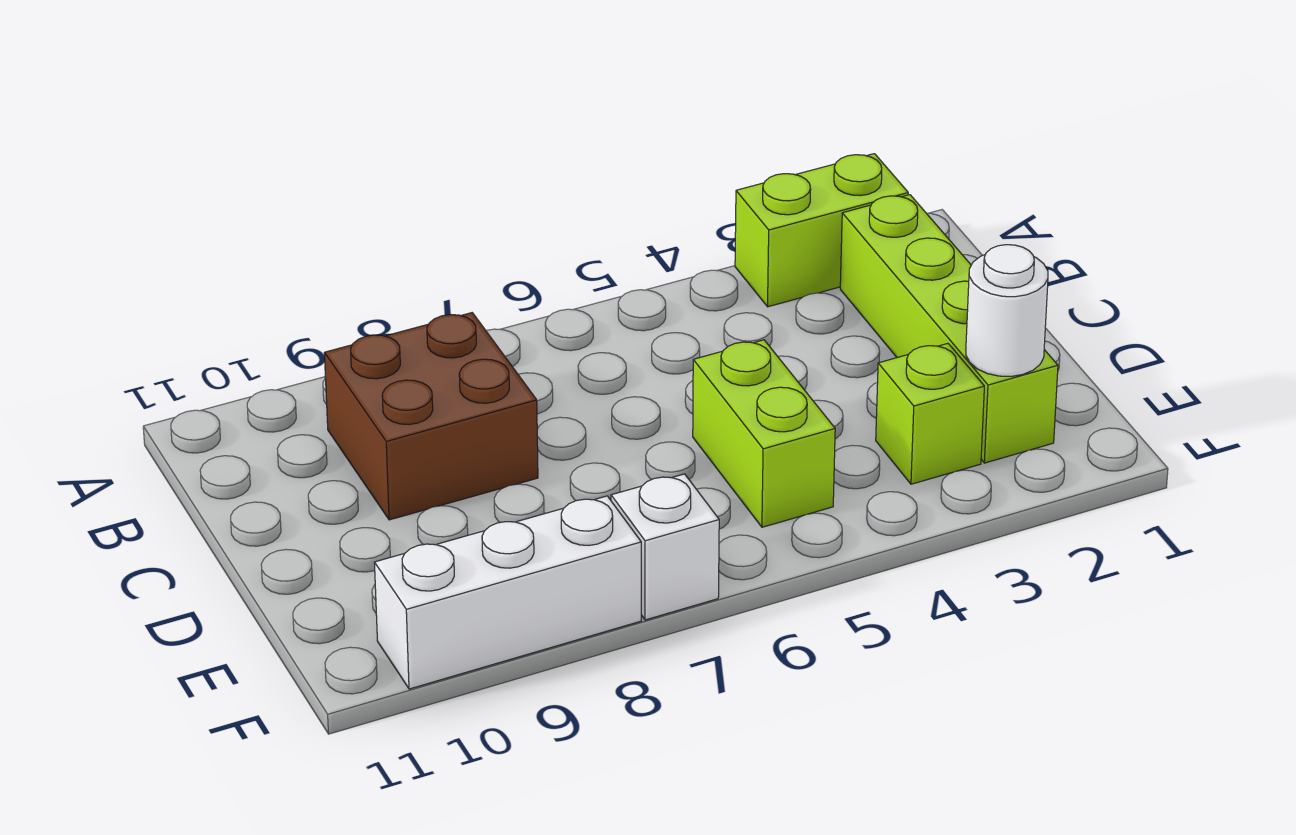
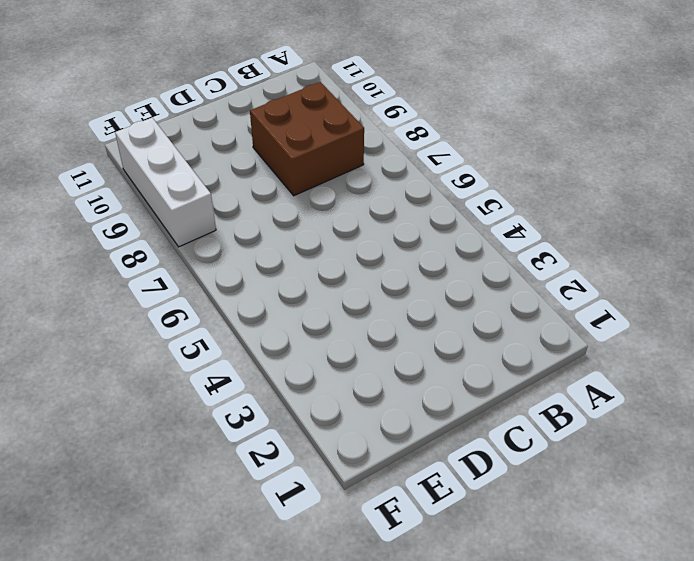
none -> lime 1x2 brick [735,154,908,307]
none -> lime 1x4 brick [840,195,1058,463]

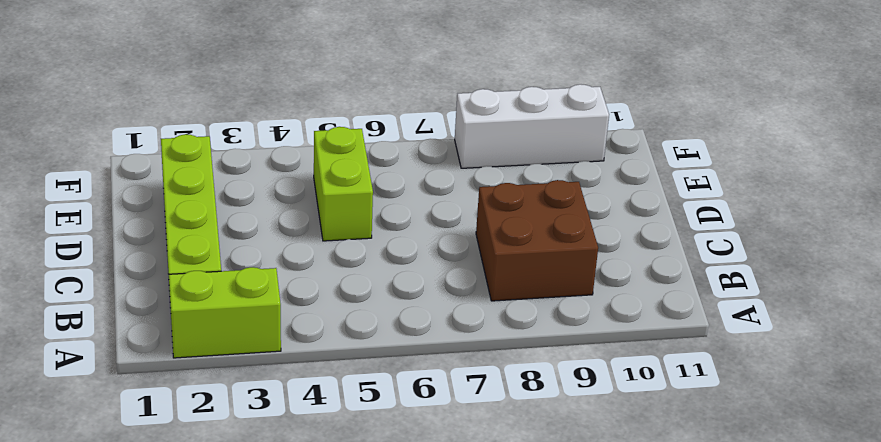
none -> lime 1x1 brick [876,344,984,484]
none -> white 1x1 brick [611,474,719,620]

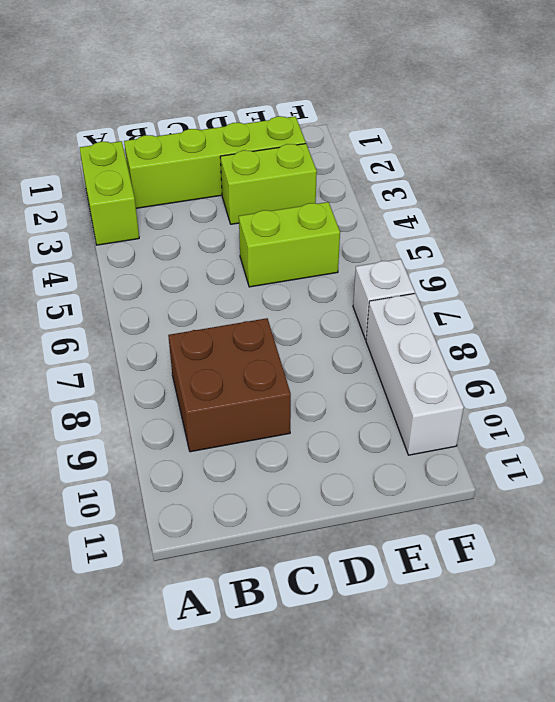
lime 1x2 brick [220,144,317,224] -> lime 1x1 brick [876,344,984,484]
none -> white 1x1 round brick [966,245,1048,376]

